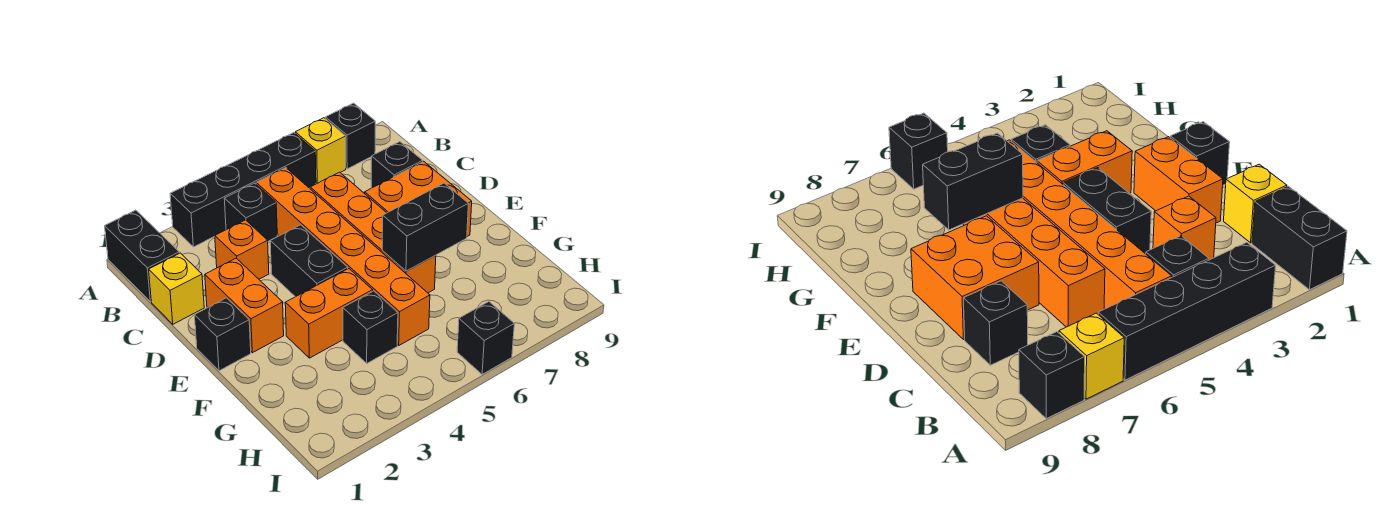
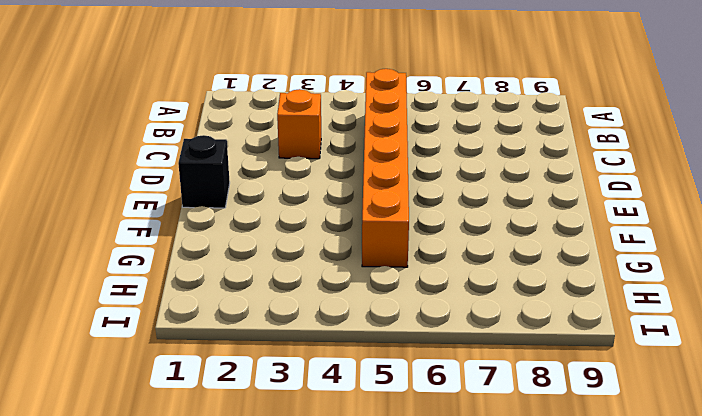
none -> black 1x2 brick [105,210,179,302]
none -> black 1x4 brick [170,133,316,247]
none -> yellow 1x1 brick [295,118,346,183]

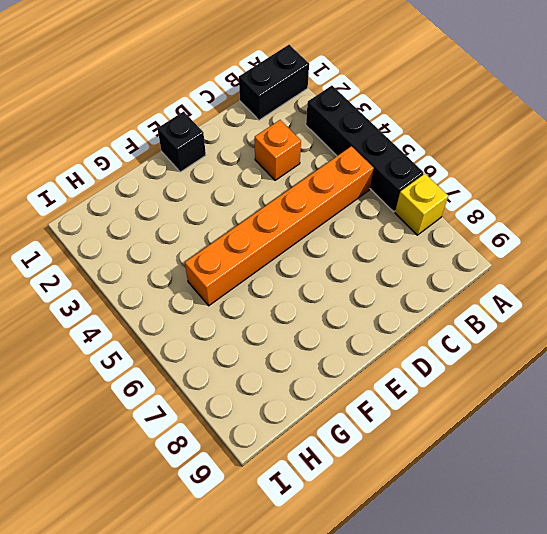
none -> black 1x1 brick [325,103,375,169]
none -> black 1x1 brick [224,183,277,241]
none -> yellow 1x1 brick [149,253,204,324]

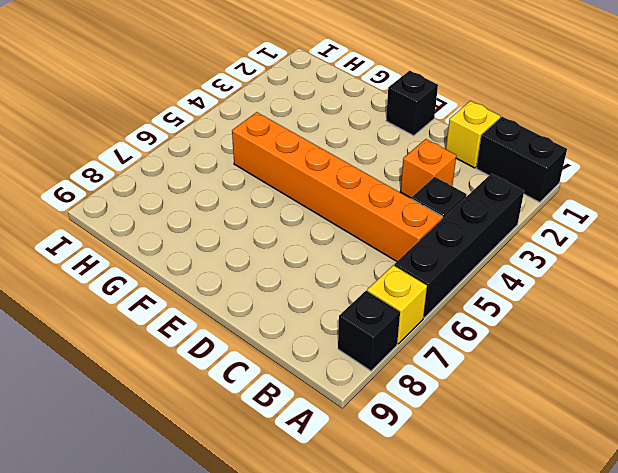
none -> orange 1x4 brick [310,172,436,293]
none -> black 1x1 brick [371,142,423,188]
none -> orange 1x2 brick [205,258,284,353]

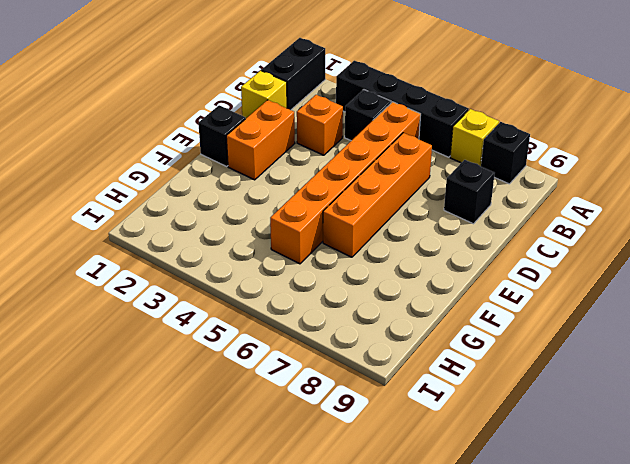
none -> black 1x2 brick [270,225,348,297]
none -> orange 2x2 brick [365,161,472,236]
none -> orange 1x2 brick [285,269,373,358]

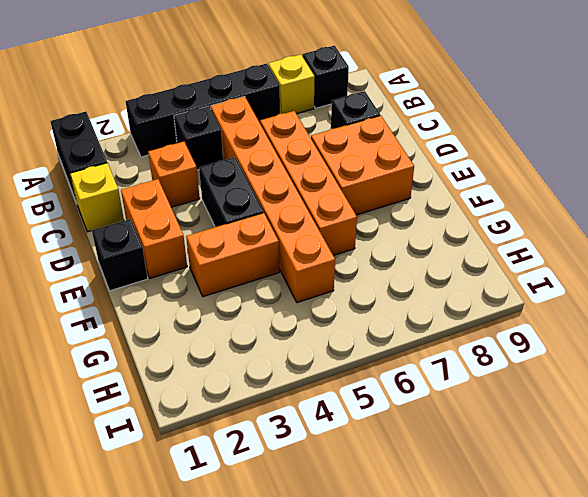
none -> black 1x1 brick [343,291,398,363]
none -> black 1x1 brick [457,302,514,375]
none -> black 1x2 brick [382,183,469,271]

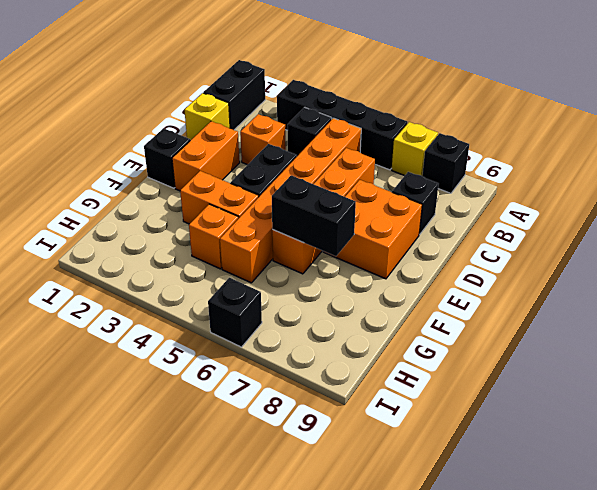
orange 1x1 brick [189,204,238,269] -> black 1x1 brick [343,291,398,363]

